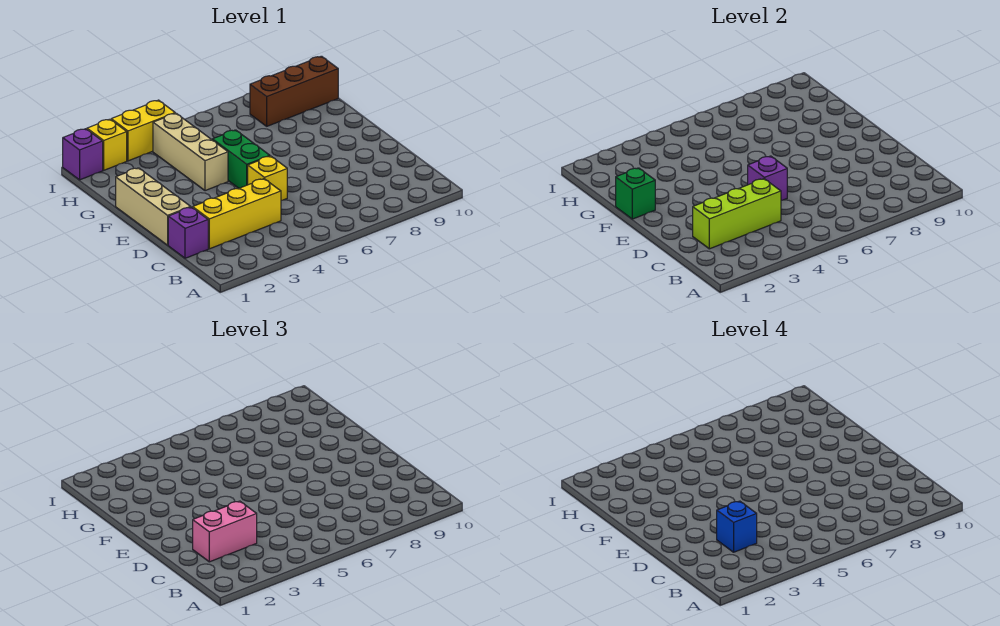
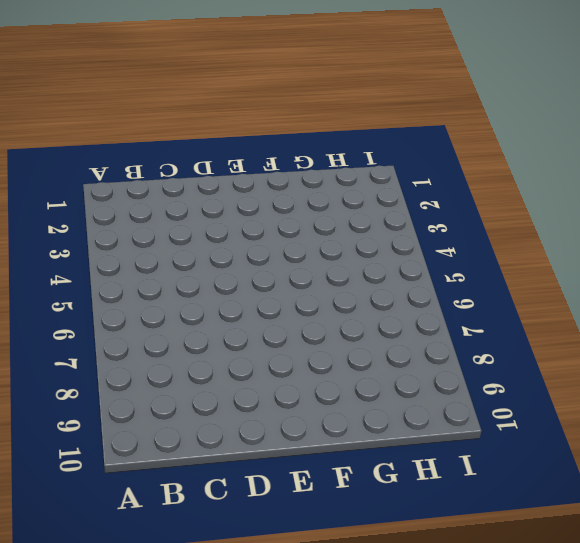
none -> purple 1x1 brick [168,207,208,258]
none -> yellow 1x3 brick [193,179,281,249]
none -> tan 1x3 brick [116,168,190,245]

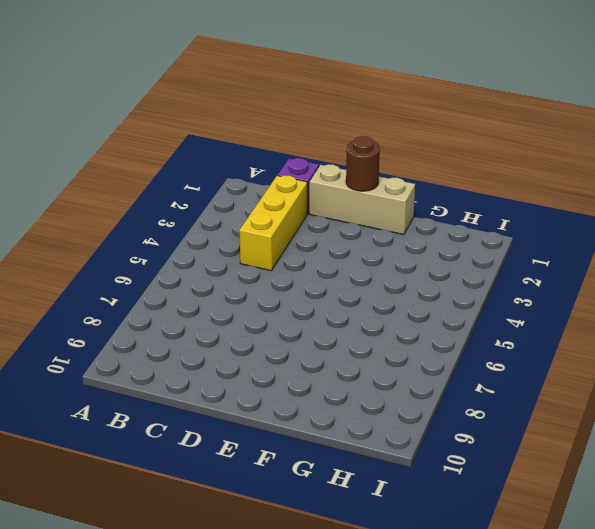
brown 1x1 round brick [346,136,380,191] -> none
none -> yellow 1x1 brick [248,156,287,200]
none -> green 1x2 brick [212,130,270,188]
none -> tan 1x3 brick [153,113,228,191]

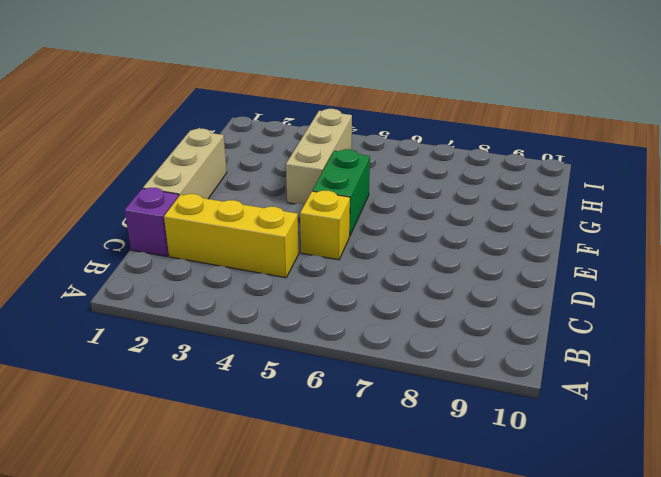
none -> brown 1x3 brick [250,56,338,126]
none -> purple 1x1 brick [63,129,103,180]
none -> yellow 1x1 brick [87,119,127,170]

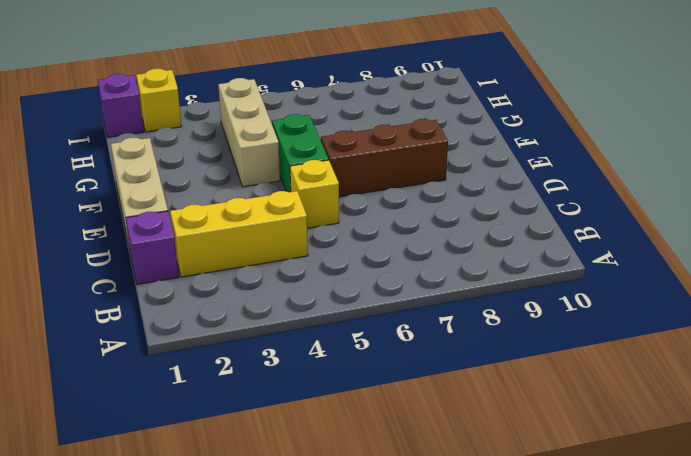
brown 1x3 brick [321,119,448,197] -> brown 1x3 brick moved to [250,56,338,126]
none -> yellow 1x2 brick [111,100,175,161]
none -> lime 1x3 brick [693,179,781,249]
none -> purple 1x1 brick [748,156,787,200]

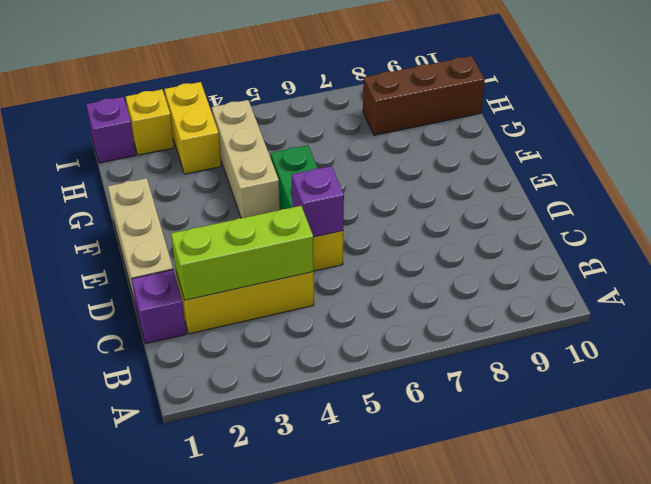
yellow 1x2 brick [164,82,221,174] -> yellow 1x2 brick turned to [111,100,175,161]
none -> green 1x1 brick [616,168,655,219]
none -> pink 1x2 brick [193,501,257,562]
none -> blue 1x1 brick [717,501,757,552]

